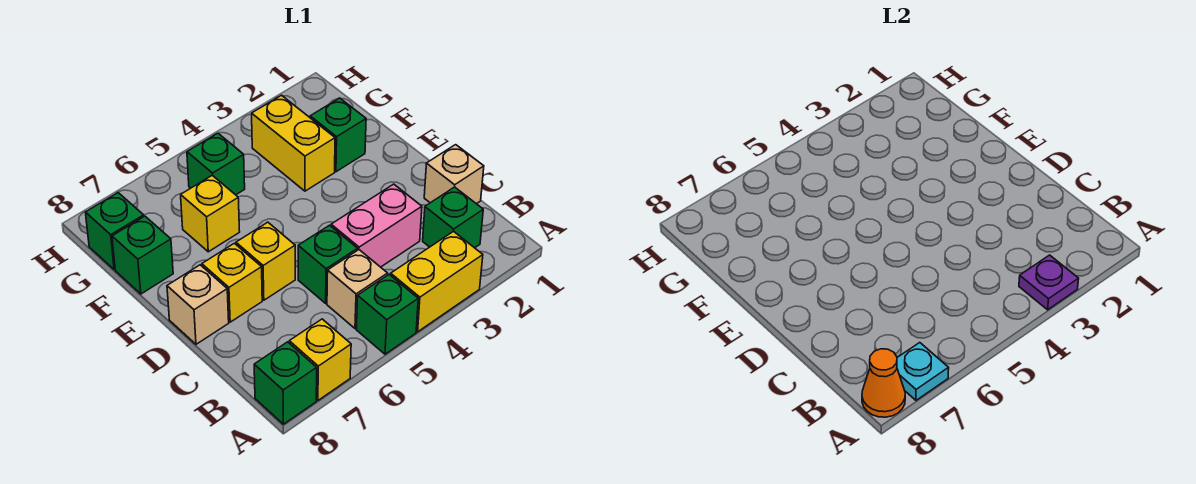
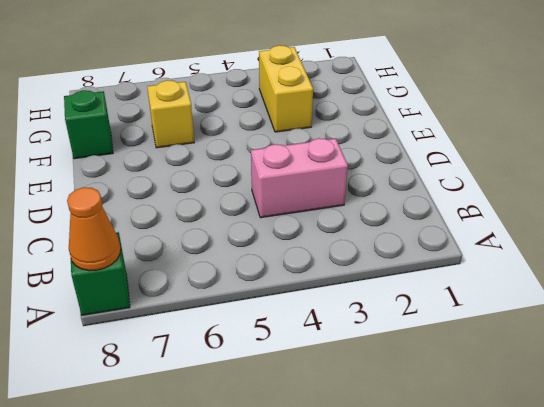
none -> yellow 1x2 brick [391,231,483,332]
none -> green 1x1 brick [356,275,418,354]
none -> yellow 1x1 brick [289,319,351,400]

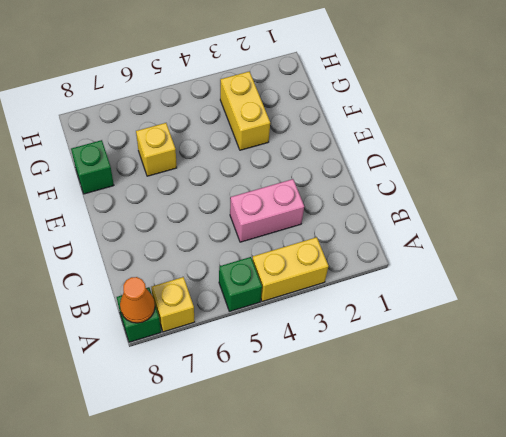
none -> green 1x1 brick [423,187,483,248]
none -> tan 1x1 brick [327,250,388,329]
none -> tan 1x1 brick [424,145,484,204]

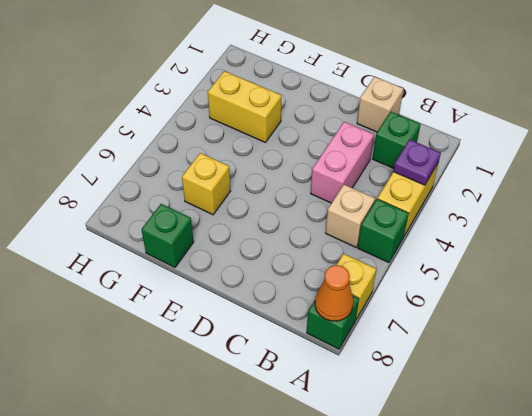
none -> green 1x1 brick [298,225,358,303]
none -> yellow 1x1 brick [236,222,295,300]
none -> yellow 1x1 brick [202,243,262,322]

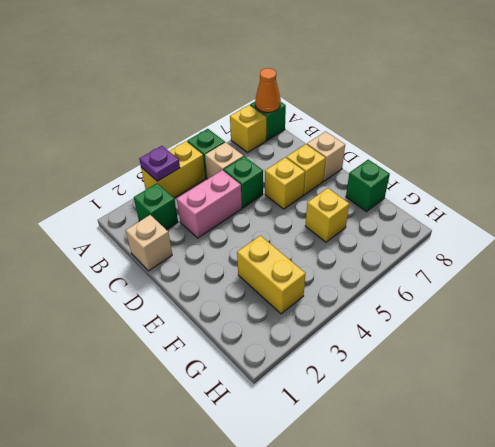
none -> green 1x1 brick [310,98,366,172]
none -> green 1x1 brick [187,133,245,195]
none -> green 1x1 brick [85,193,144,270]

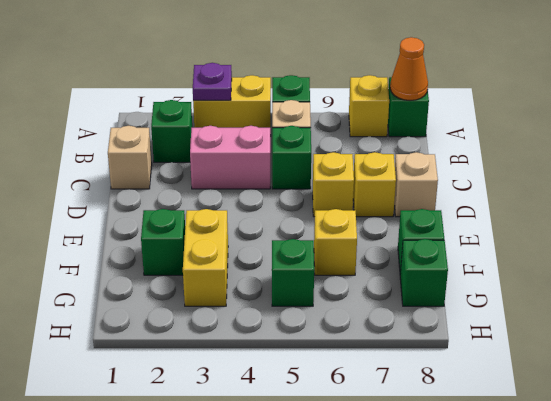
none -> cyan 1x1 plate [897,343,949,400]

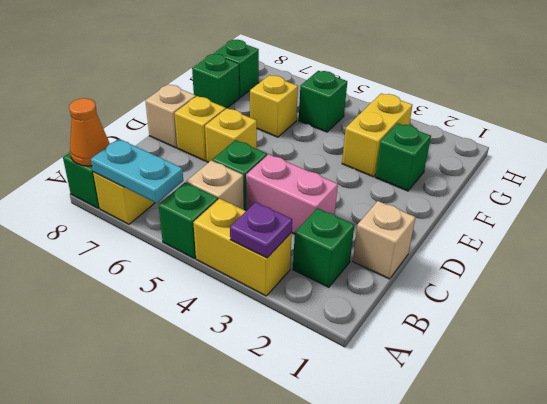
cyan 1x2 plate [91,139,183,203] -> cyan 1x1 plate [897,343,949,400]

